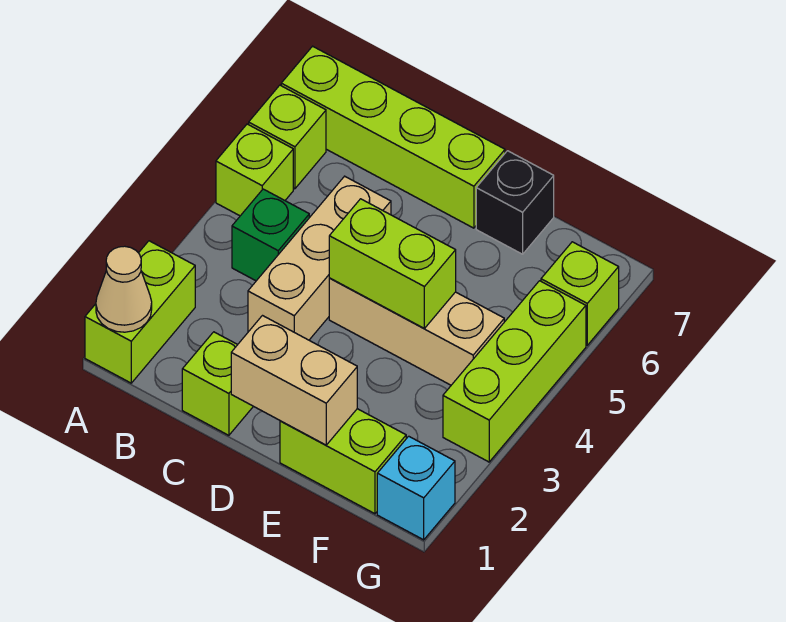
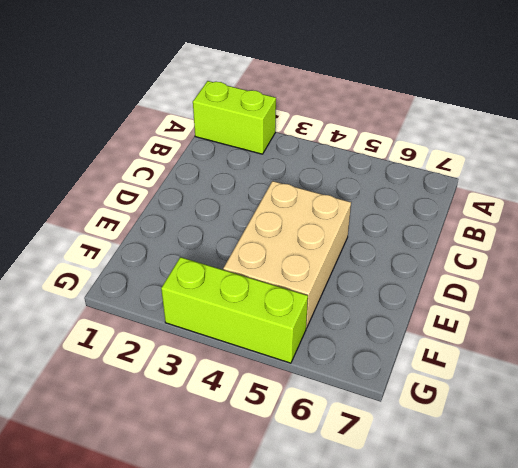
tan 2x3 brick [223,181,351,328] -> tan 1x3 brick [329,278,504,385]
none -> lime 1x1 brick [216,124,293,216]
none -> lime 1x1 brick [249,85,326,189]
none -> lime 1x4 brick [281,46,505,228]

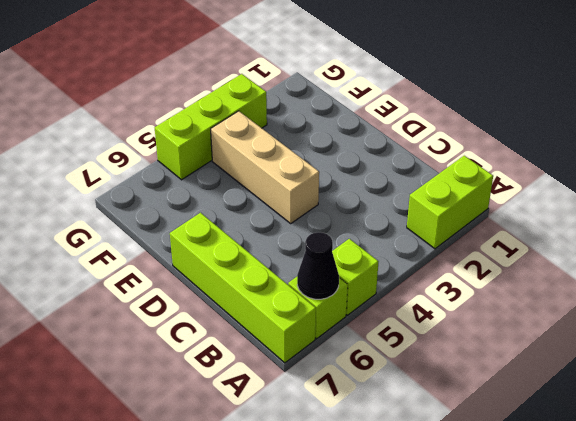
black 1x1 cone [297,232,339,299] -> none
none -> green 1x1 brick [232,189,309,281]
none -> lime 1x1 brick [182,332,253,435]
none -> tan 1x3 brick [248,176,391,340]

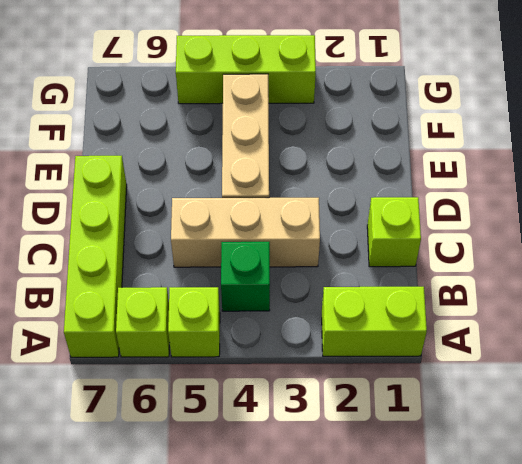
none -> lime 1x2 brick [280,409,406,514]
none -> black 1x1 brick [476,151,554,254]
none -> cyan 1x1 brick [377,436,455,540]

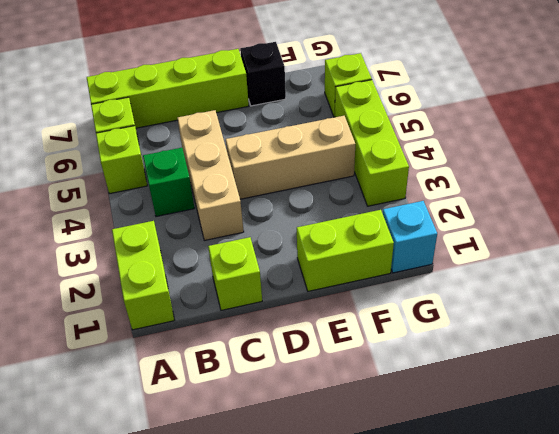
none -> tan 1x1 cone [96,246,152,332]
none -> tan 1x2 brick [231,316,357,445]
none -> lime 1x2 brick [329,199,456,328]

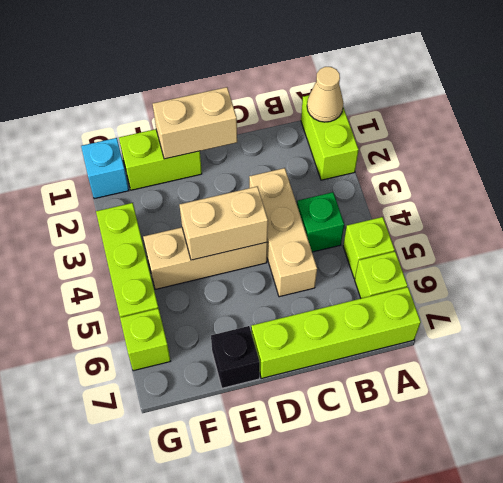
tan 1x2 brick [179,186,268,260] -> lime 1x2 brick [329,199,456,328]
none -> lime 1x1 brick [182,332,253,435]

